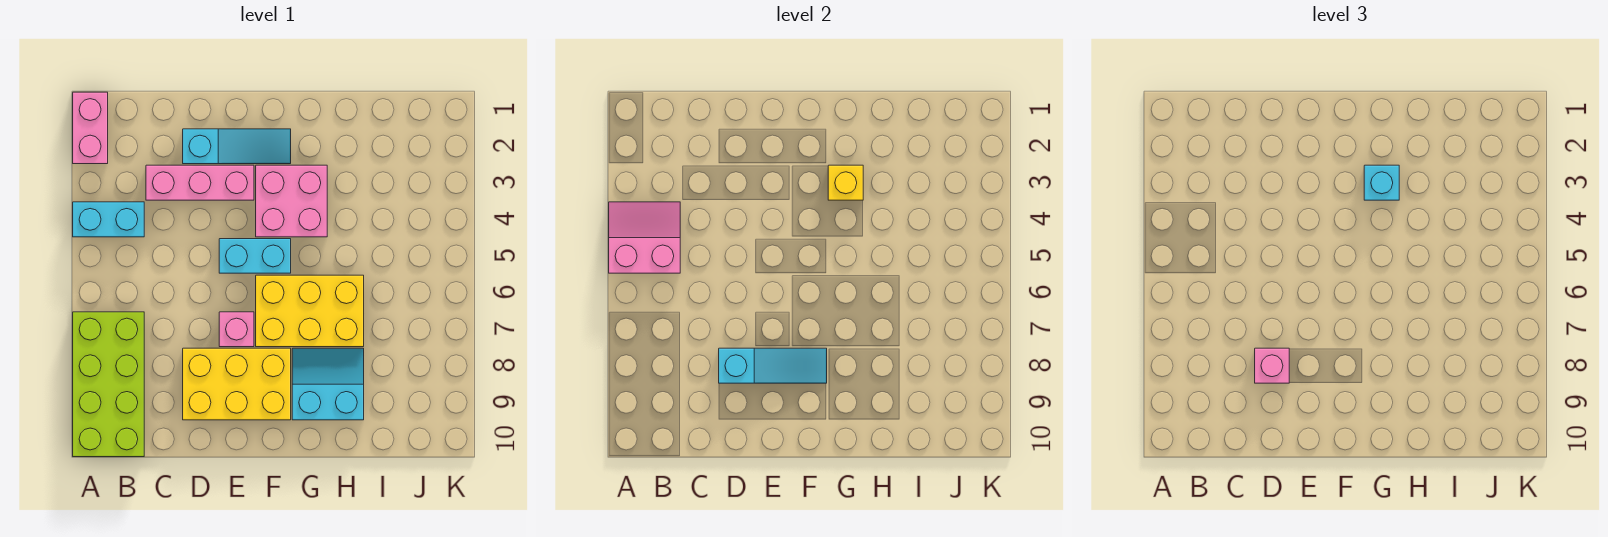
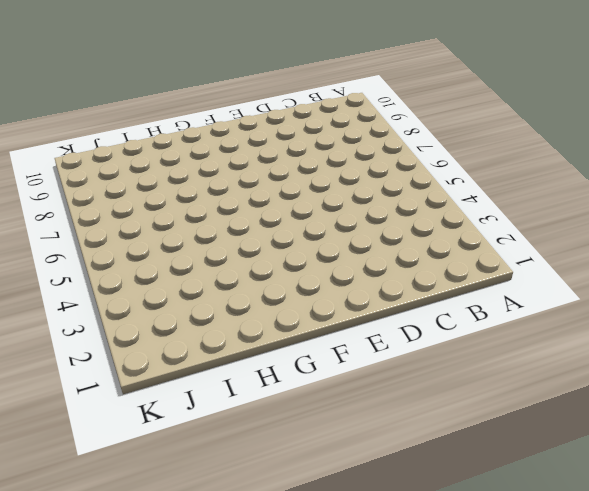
none -> pink 1x2 brick [73,92,108,164]
none -> cyan 1x2 brick [73,202,144,237]
none -> lime 2x4 brick [73,312,144,457]

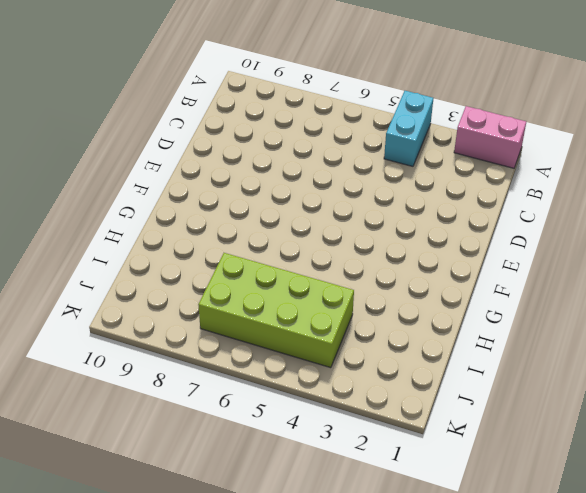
lime 2x4 brick [198,253,354,368] -> lime 2x4 brick moved to [73,312,144,457]
none -> pink 1x3 brick [146,165,254,200]
none -> cyan 1x3 slope [183,129,291,164]
none -> yellow 2x3 brick [183,348,291,420]

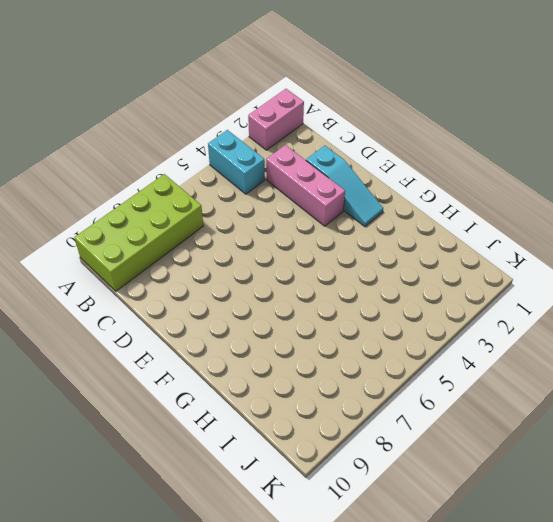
none -> yellow 2x3 brick [183,348,291,420]
none -> cyan 1x2 brick [219,239,291,273]
none -> pink 1x1 brick [219,312,254,347]

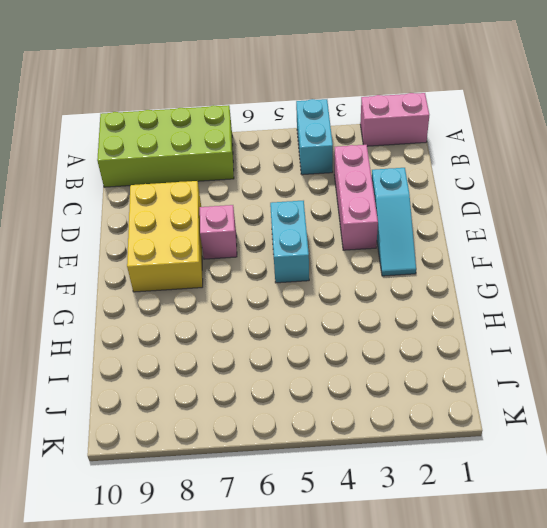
none -> pink 2x2 brick [256,165,327,237]
none -> yellow 2x3 brick [256,275,364,347]
none -> cyan 2x2 slope [292,348,364,420]

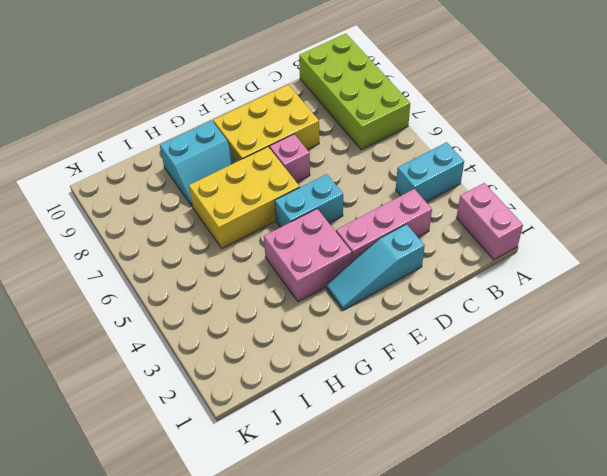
none -> pink 2x2 slope [609,202,680,273]
none -> cyan 1x3 slope [719,348,827,383]
none -> yellow 1x1 brick [828,165,863,200]

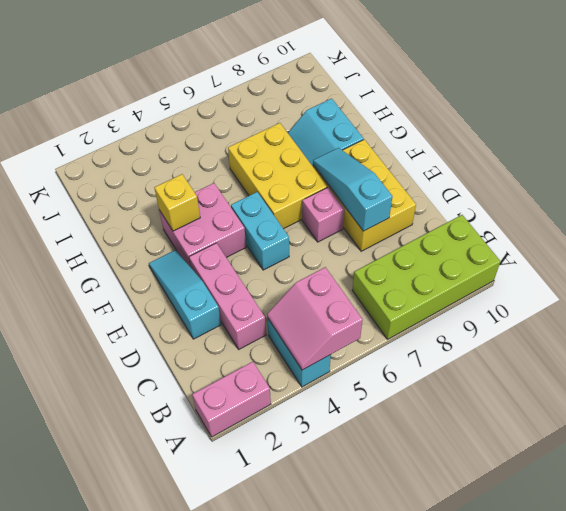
none -> pink 1x1 brick [1255,348,1289,383]
none -> cyan 1x1 brick [1364,165,1399,200]

